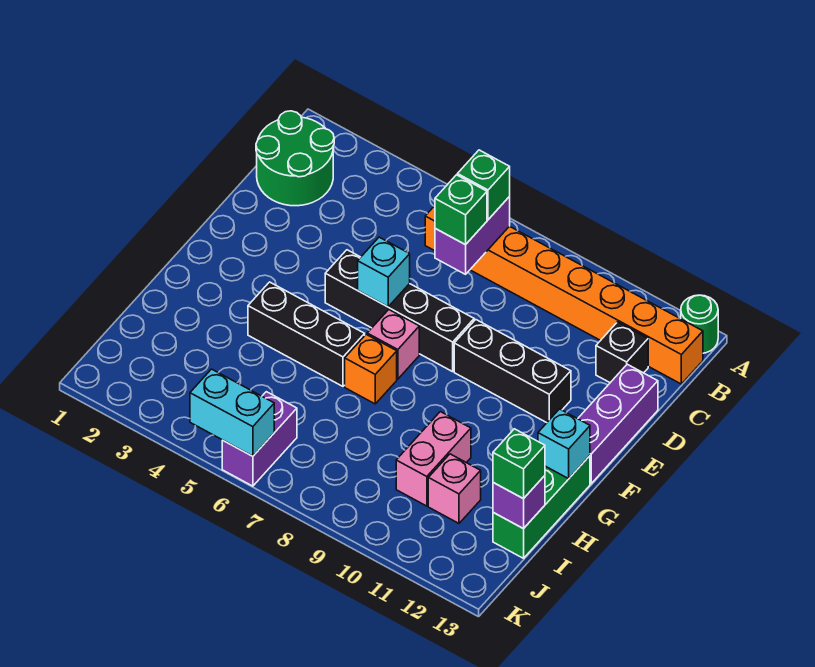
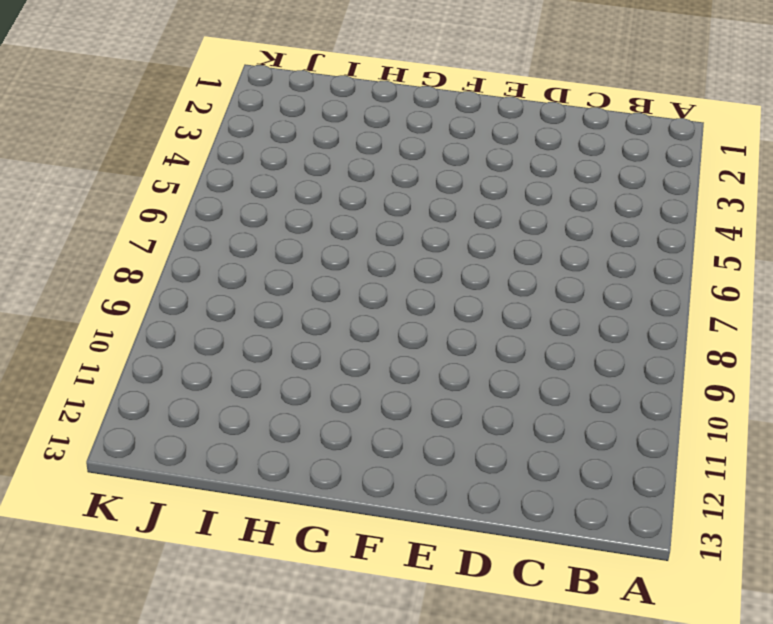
none -> green 1x1 round brick [681,295,718,353]
none -> green 2x2 round brick [256,111,334,206]
none -> orange 1x8 brick [425,206,703,384]

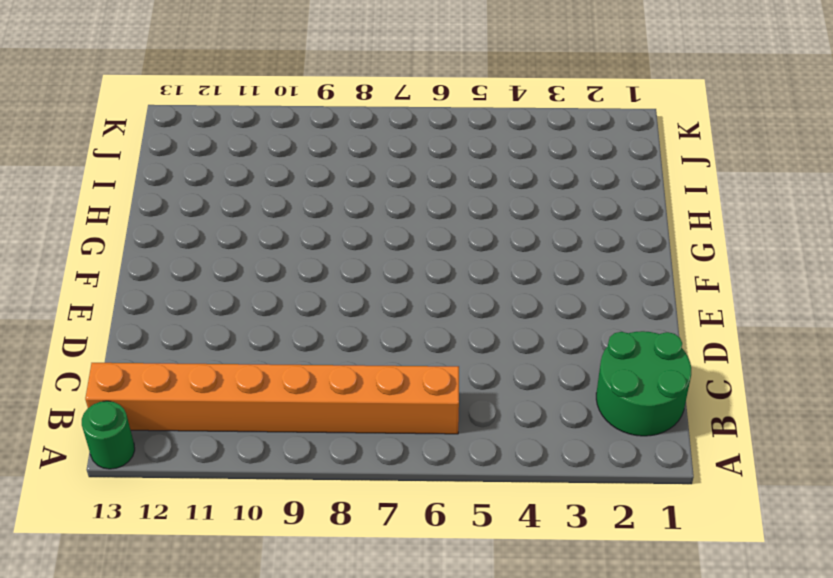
none -> black 1x1 brick [596,322,648,383]
none -> purple 1x3 brick [578,364,658,484]
none -> black 1x4 brick [325,250,474,372]

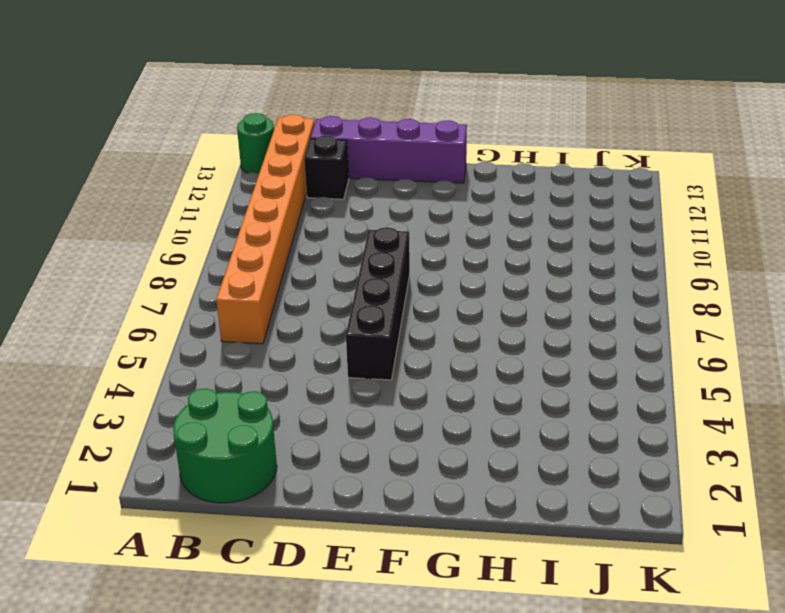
purple 1x4 brick [310,116,467,183] -> purple 1x3 brick [578,364,658,484]
none -> black 1x3 brick [454,320,571,423]
none -> pink 1x1 brick [367,310,419,379]
none -> black 1x3 brick [248,282,365,386]

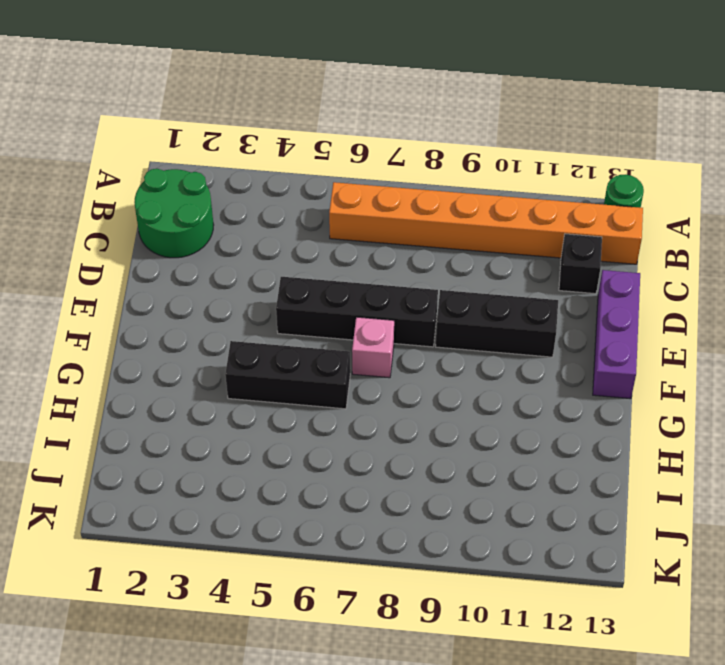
none -> orange 1x1 brick [345,334,397,404]
none -> green 1x3 brick [493,456,590,558]
none -> pink 1x2 brick [396,412,471,506]

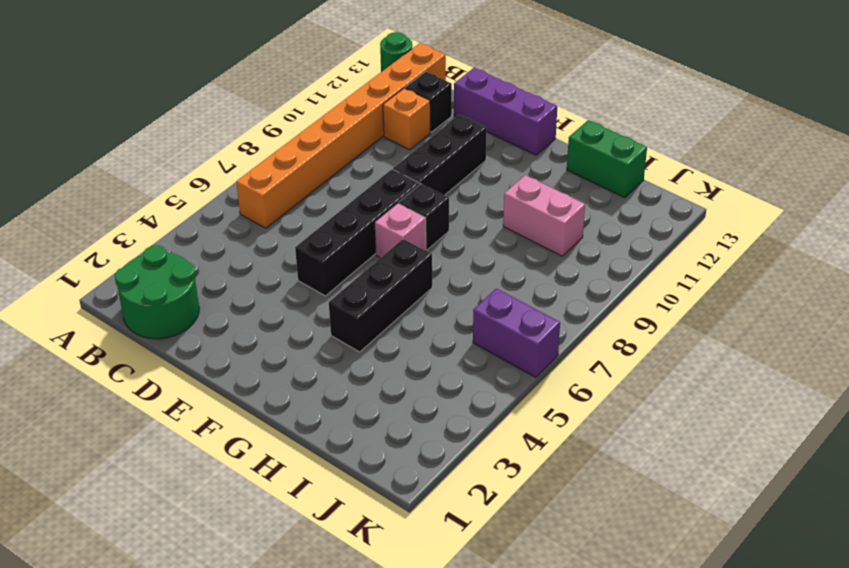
orange 1x1 brick [383,88,430,150] -> orange 1x1 brick moved to [345,334,397,404]
black 1x1 brick [399,184,449,250] -> none
green 1x2 brick [567,120,647,198] -> green 1x3 brick [493,456,590,558]
none -> pink 1x1 brick [428,454,481,523]
none -> purple 1x2 brick [435,197,510,274]
none -> cyan 1x1 brick [358,237,410,307]

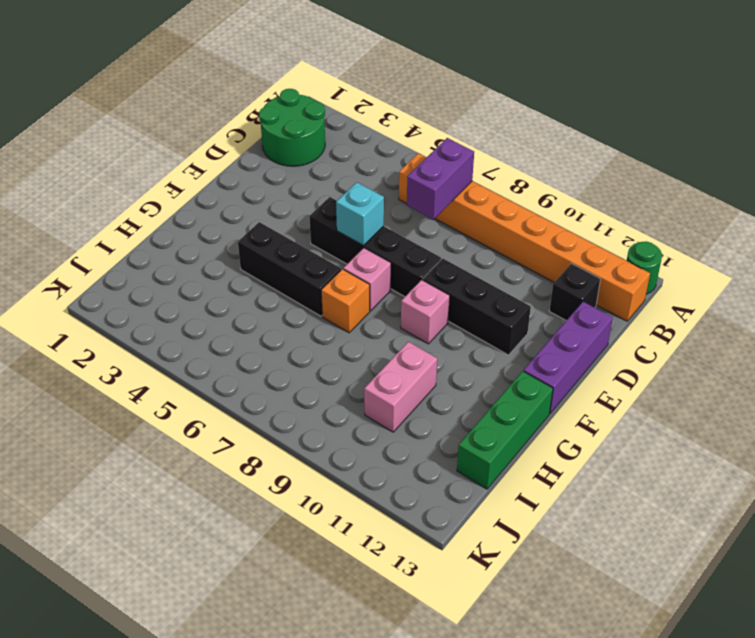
pink 1x1 brick [401,280,450,344] -> pink 1x1 brick moved to [428,454,481,523]
none -> purple 1x2 brick [222,392,297,486]
none -> cyan 1x1 brick [538,409,590,479]
none -> purple 1x1 brick [493,476,545,529]

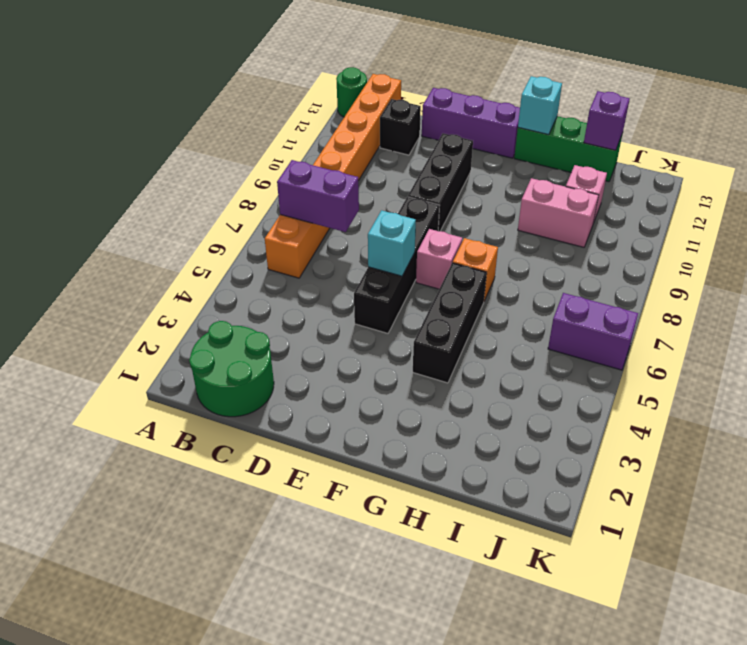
none -> cyan 1x2 brick [190,369,274,456]
none -> green 1x1 brick [457,150,510,219]
none -> green 1x1 brick [435,175,487,245]

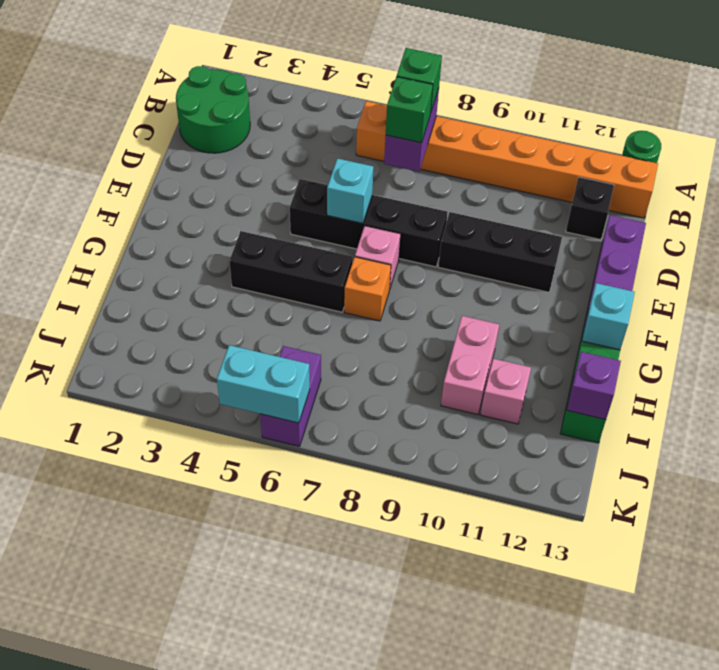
none -> green 1x1 brick [493,429,545,499]

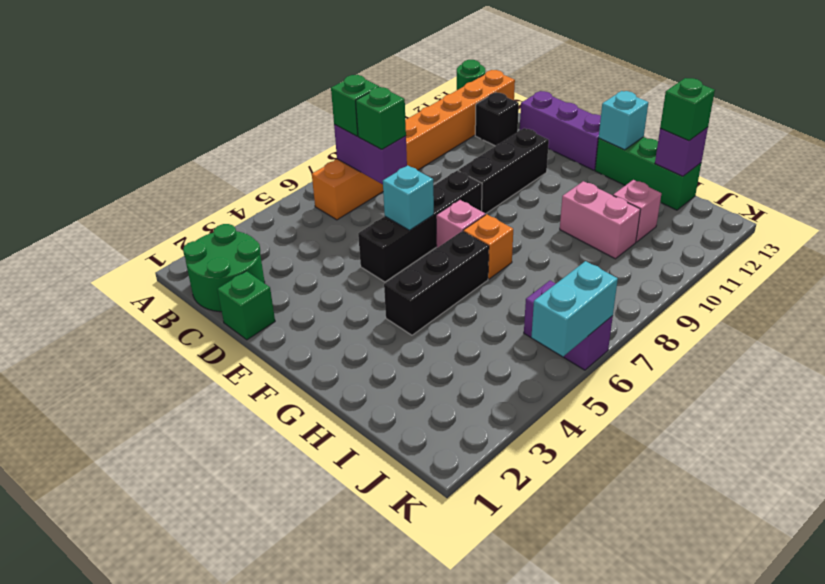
green 1x1 brick [217,271,275,340] -> none

